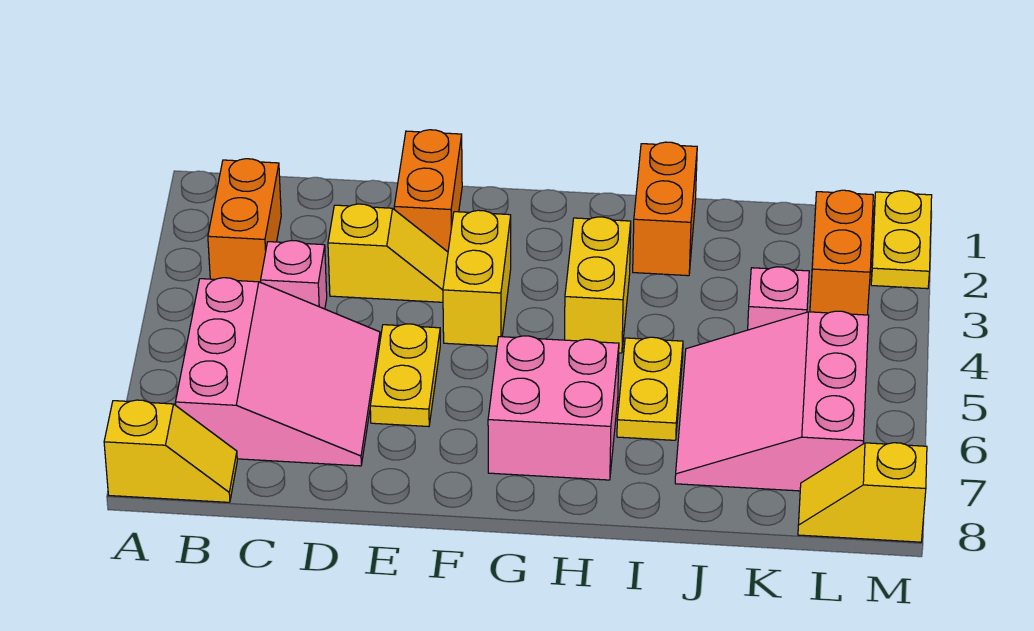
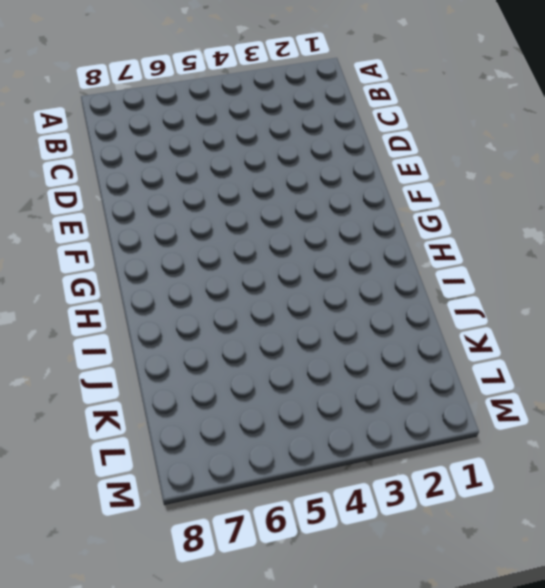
none -> yellow 1x2 slope [104,400,237,502]
none -> orange 1x2 brick [208,159,281,282]
none -> pink 3x3 slope [175,278,380,466]

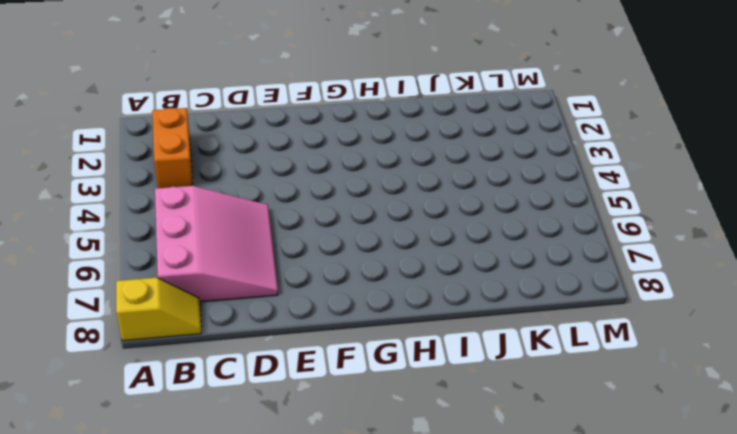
none -> pink 1x1 brick [261,241,327,309]
none -> yellow 1x2 slope [328,204,448,302]
none -> orange 1x2 brick [394,130,462,252]

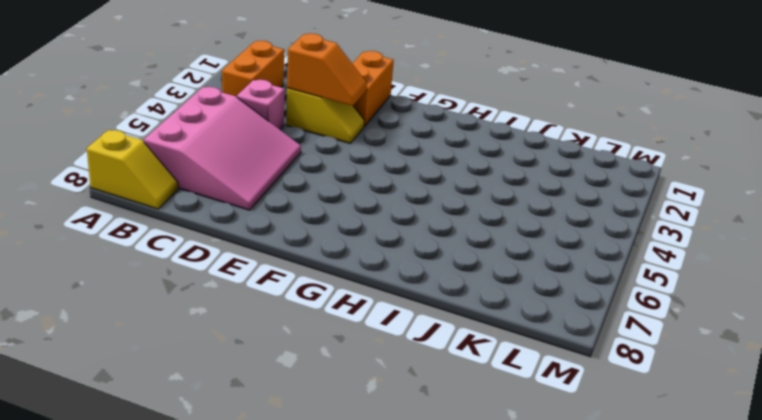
orange 1x2 slope [287,33,367,106] -> none
none -> yellow 1x2 plate [370,324,440,427]
none -> yellow 1x2 brick [443,210,511,346]
none -> pink 2x2 brick [488,336,619,480]

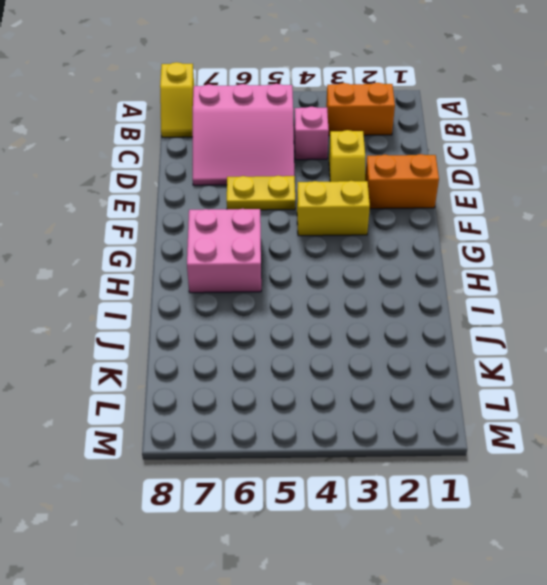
none -> yellow 1x2 brick [565,217,631,353]
none -> orange 1x2 brick [633,142,697,276]
none -> yellow 1x2 plate [617,337,683,440]

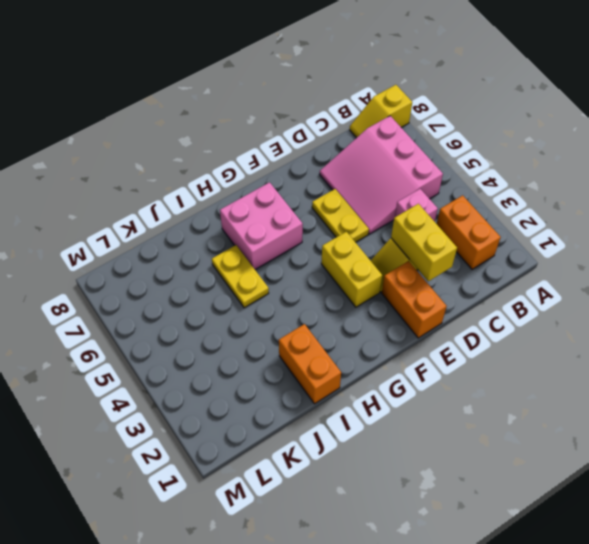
yellow 1x2 brick [391,204,457,281] -> yellow 1x2 brick moved to [565,217,631,353]
none -> pink 3x3 slope [675,311,869,491]
none -> pink 1x1 brick [748,267,809,330]
none -> orange 1x2 brick [810,190,873,315]

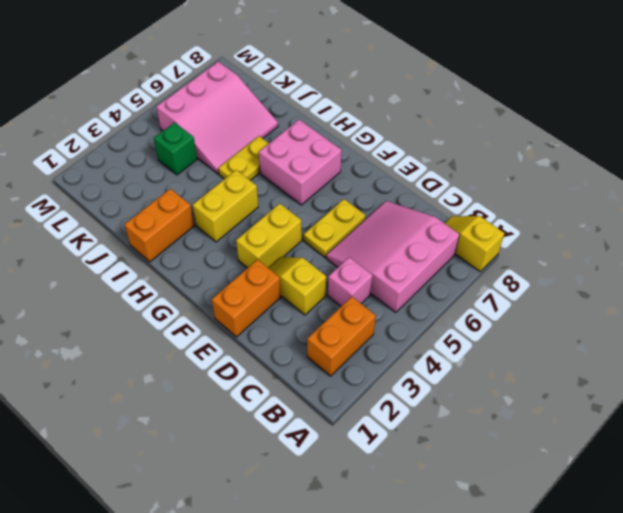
green 1x1 brick [154,122,197,175] -> pink 1x1 brick [748,267,809,330]
none -> orange 1x2 brick [810,190,873,315]
none -> yellow 1x2 slope [798,443,927,542]
none -> yellow 1x2 plate [871,191,932,289]

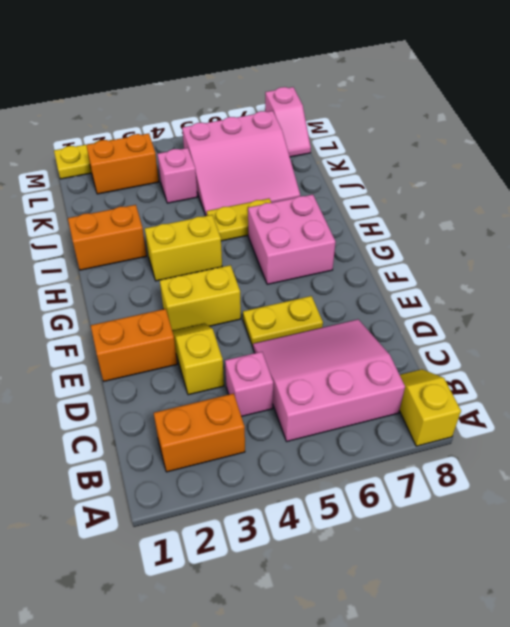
pink 1x2 slope [265,87,311,157] -> yellow 1x2 slope [798,443,927,542]

